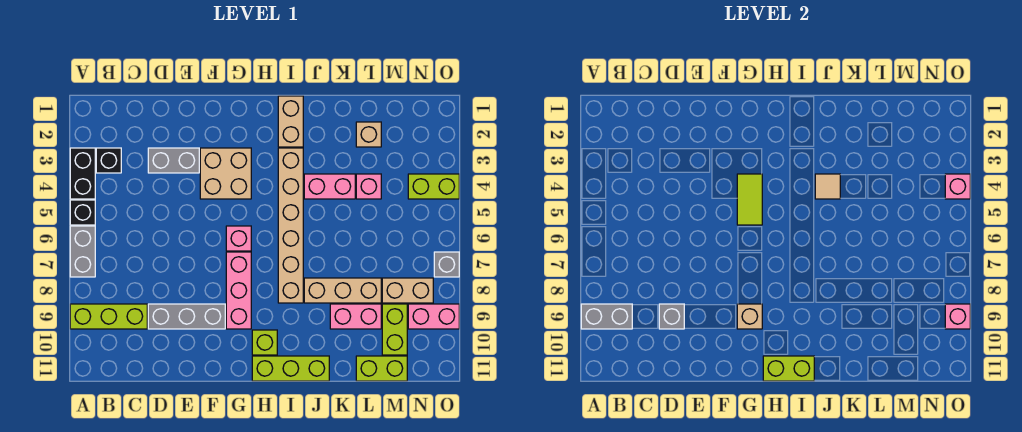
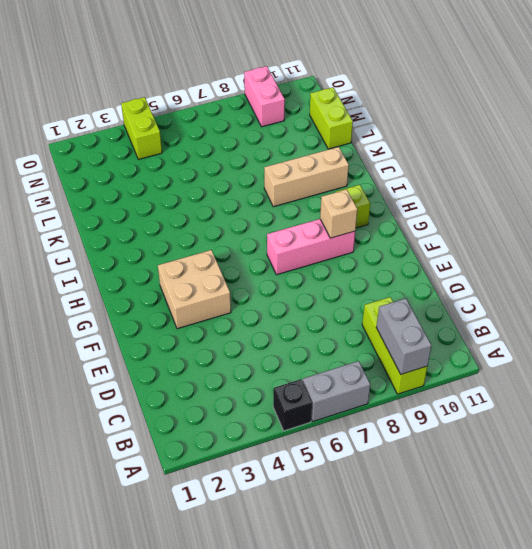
tan 1x3 brick [264,147,349,207] -> tan 1x3 brick turned to [304,278,381,303]
none -> black 1x2 brick [70,148,95,199]
none -> black 1x1 brick [96,148,121,173]
none -> grey 1x2 brick [148,148,199,173]
none -> grey 1x3 brick [148,304,225,329]

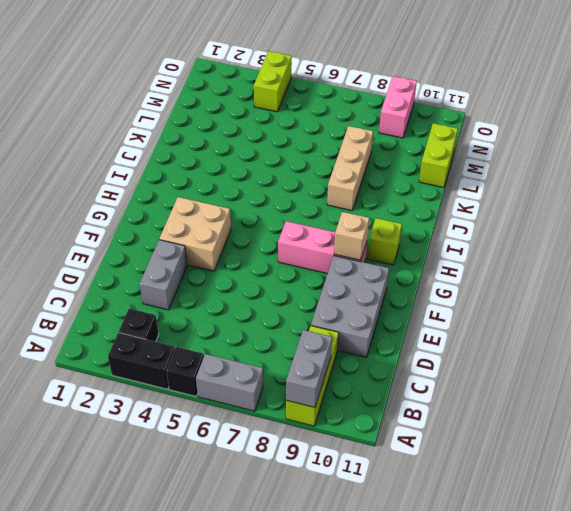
grey 2x3 brick [311,256,389,357] -> grey 1x3 brick [148,304,225,329]
none -> pink 1x1 brick [226,226,251,251]
none -> lime 1x3 brick [252,356,329,381]
none -> tan 1x2 brick [278,96,303,147]
none -> tan 1x6 brick [278,148,303,303]

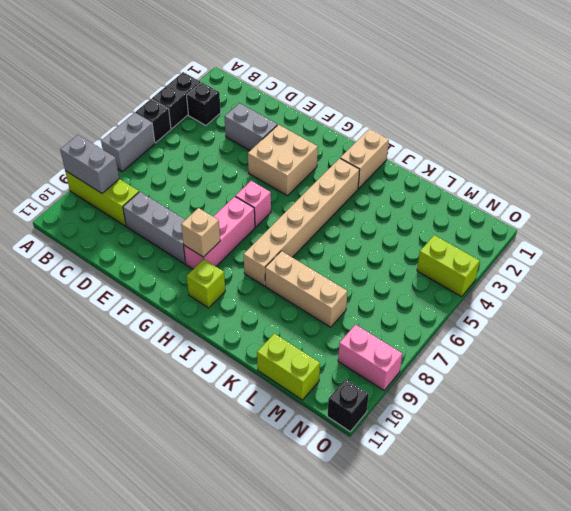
black 1x1 brick [327,379,369,431] -> none
none -> lime 1x3 brick [252,356,329,381]
none -> pink 1x2 brick [304,174,355,199]
none -> pink 1x2 brick [330,304,381,329]
none -> tan 1x1 brick [356,122,381,147]

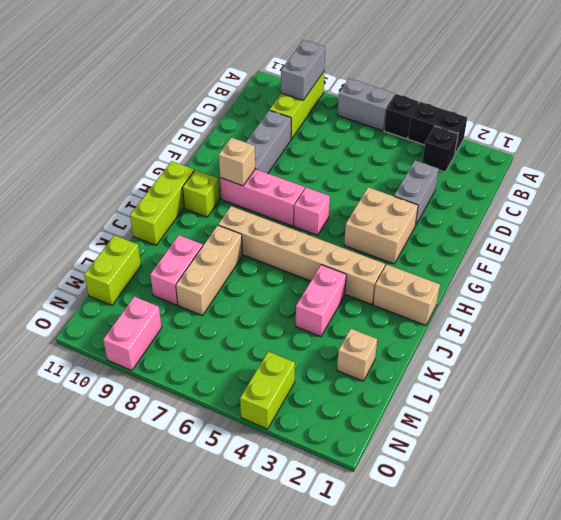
none -> pink 1x1 brick [356,174,381,199]
none -> tan 1x2 brick [382,278,433,303]
none -> lime 1x2 brick [382,304,407,355]
none -> grey 1x1 brick [434,252,459,277]

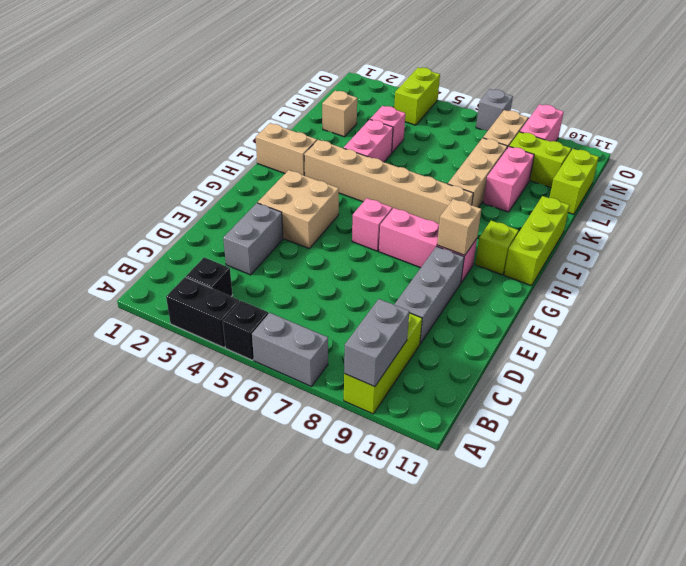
none -> grey 1x1 brick [659,304,684,329]
none -> lime 1x2 tile [737,174,762,225]
none -> lime 1x2 brick [763,356,814,381]
none -> tan 1x1 tile [815,174,840,199]

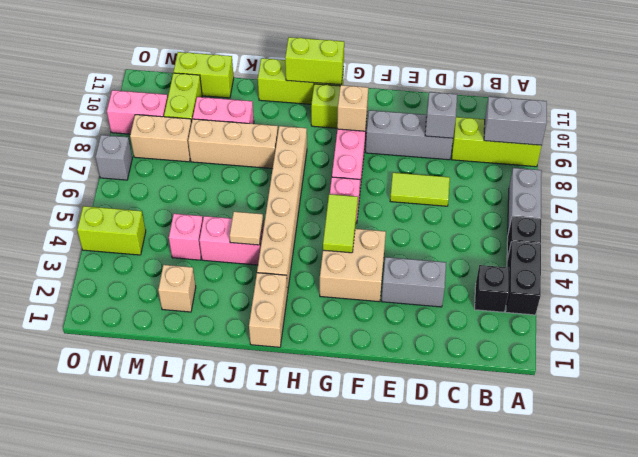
lime 1x2 tile [390,173,450,206] -> none
none -> pink 1x1 brick [945,174,970,199]
none -> pink 1x1 brick [945,304,970,329]

